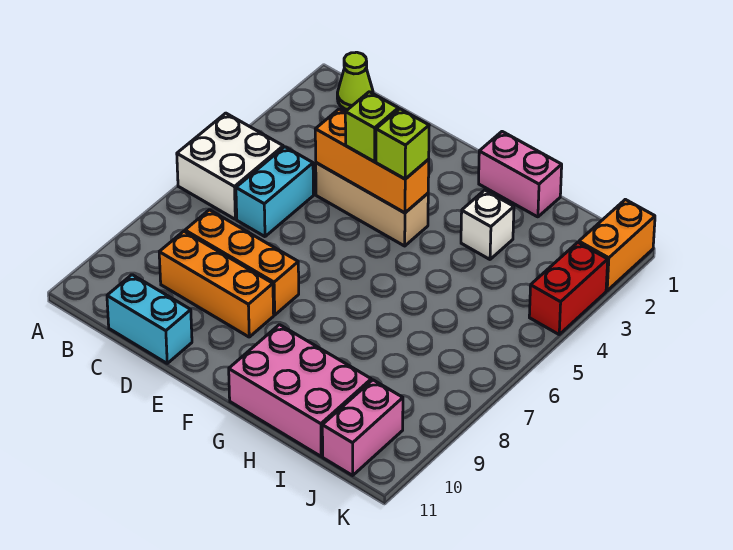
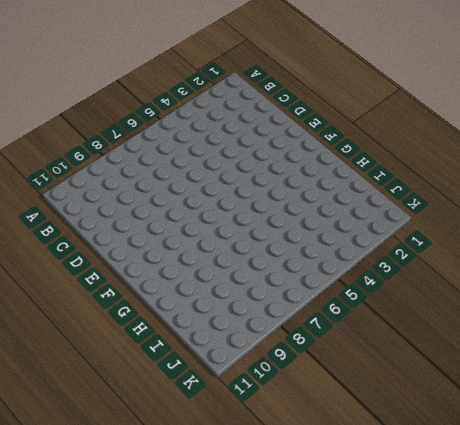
none -> white 2x2 brick [177,113,283,219]
none -> lime 1x1 cone [337,52,373,110]
none -> cyan 1x2 brick [236,147,313,237]

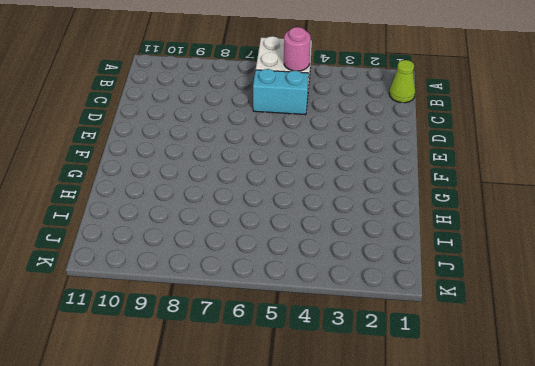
pink 1x1 round brick [284,27,311,71] -> none
none -> orange 1x3 brick [185,210,299,315]
none -> orange 1x3 brick [159,231,274,337]
none -> cyan 1x2 brick [107,275,192,363]

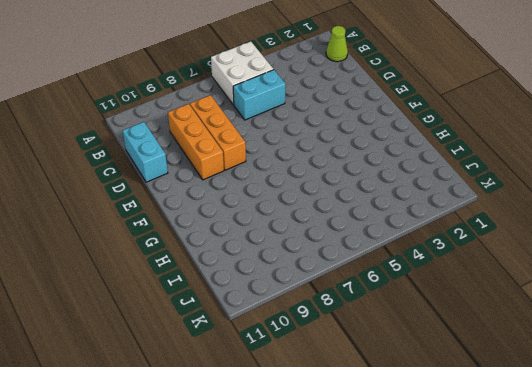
none -> tan 1x3 brick [316,163,428,246]
none -> pink 1x2 brick [479,132,562,217]
none -> pink 2x3 brick [229,325,371,456]

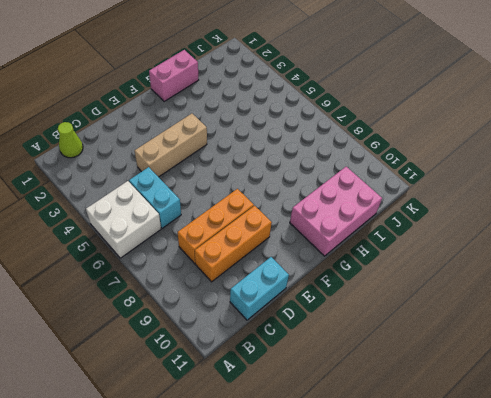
none -> white 1x1 brick [461,190,514,259]
none -> pink 1x2 brick [322,380,403,475]
none -> orange 1x2 brick [579,199,655,291]

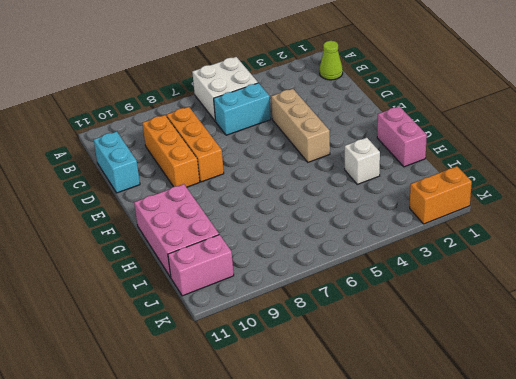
none -> red 1x2 brick [529,242,608,334]
none -> orange 1x3 brick [315,109,429,213]
none -> lime 1x1 brick [345,92,398,162]

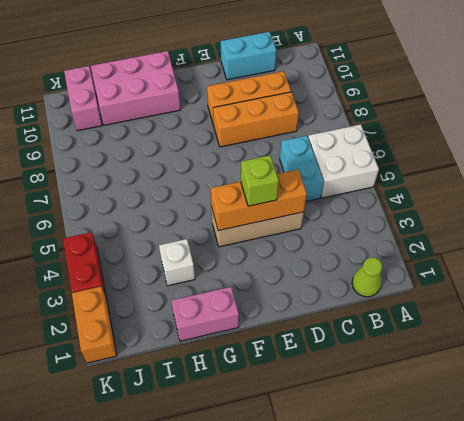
none -> lime 1x1 brick [376,109,429,179]

